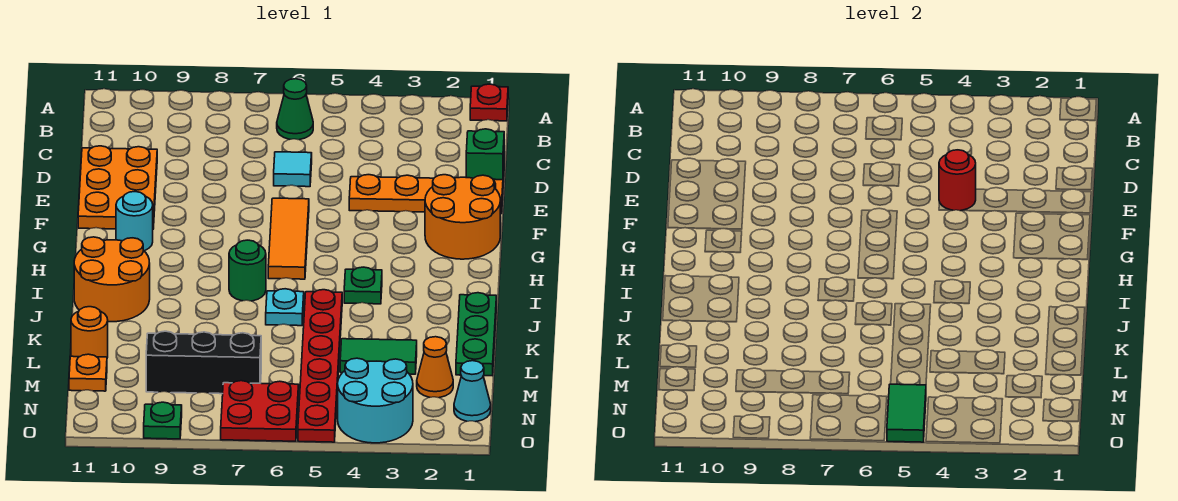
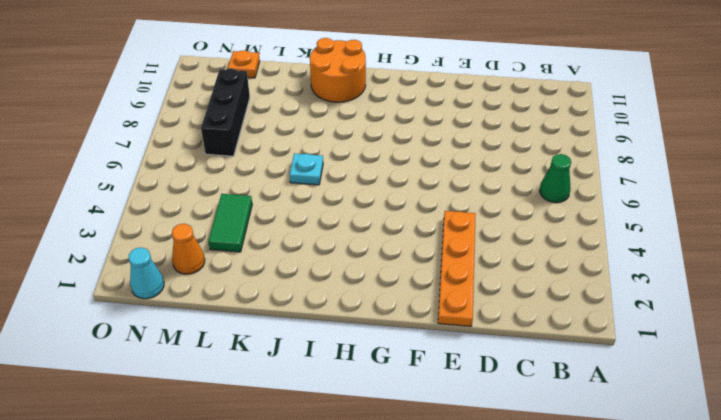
none -> red 1x1 plate [470,84,508,121]
none -> green 1x1 brick [466,129,504,182]
none -> cyan 1x1 tile [274,152,312,187]

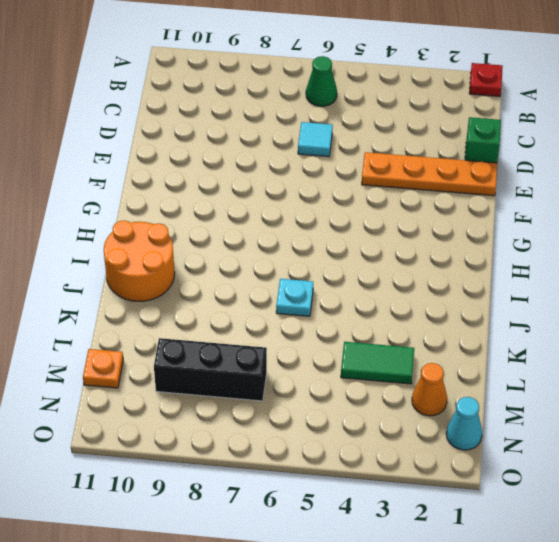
none -> orange 2x3 plate [78,146,157,229]
none -> orange 2x2 round brick [425,175,500,259]
none -> orange 1x3 tile [268,198,309,279]

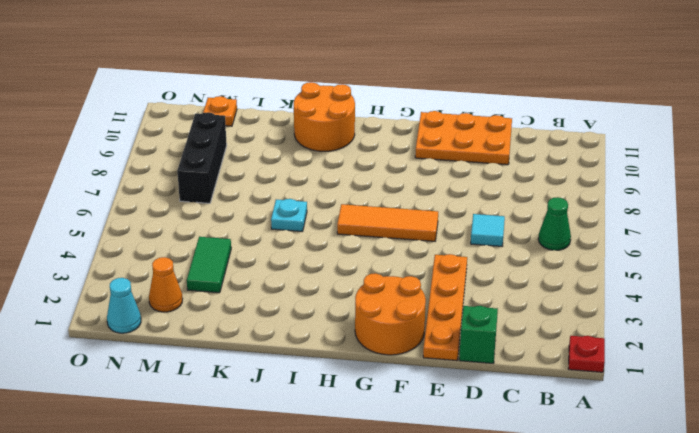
none -> cyan 1x1 round brick [116,192,153,251]
none -> green 1x1 plate [344,267,382,304]
none -> green 1x1 round brick [229,240,266,301]

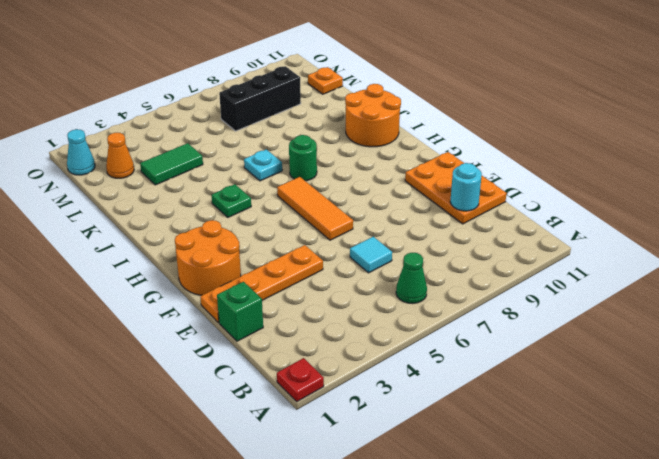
cyan 1x1 round brick [450,163,482,211] -> cyan 1x1 round brick moved to [116,192,153,251]
none -> green 1x3 plate [456,293,496,376]
none -> red 1x6 plate [298,290,342,442]
none -> orange 1x1 round brick [71,307,108,358]

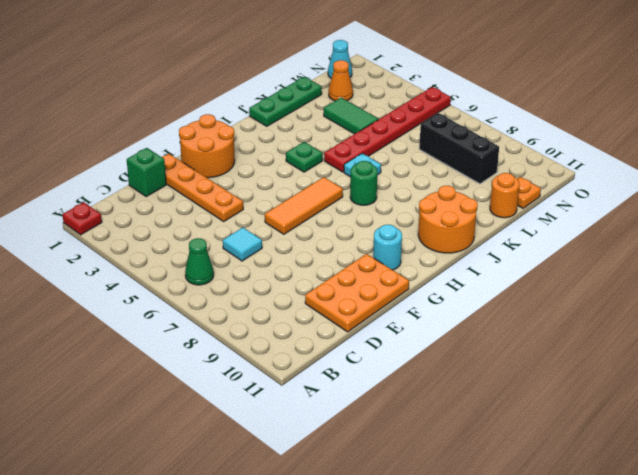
none -> cyan 2x2 round brick [338,358,413,443]
none -> red 2x2 plate [221,381,299,441]
none -> green 1x1 plate [144,402,182,439]

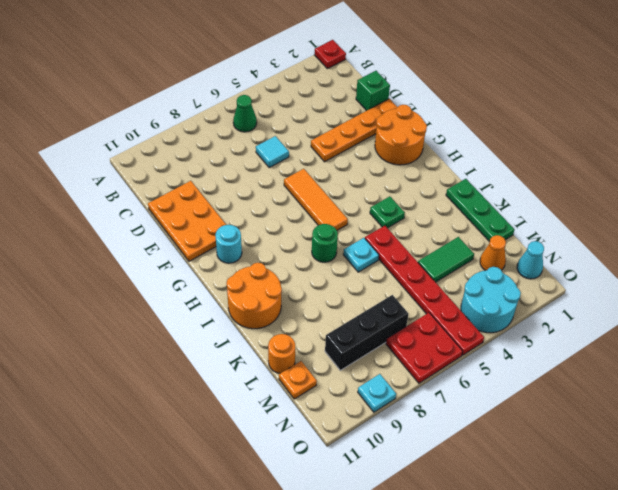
cyan 1x1 plate [358,374,396,412] -> green 1x1 plate [144,402,182,439]
none -> red 1x1 round brick [939,150,976,211]
none -> green 1x2 tile [887,384,926,442]

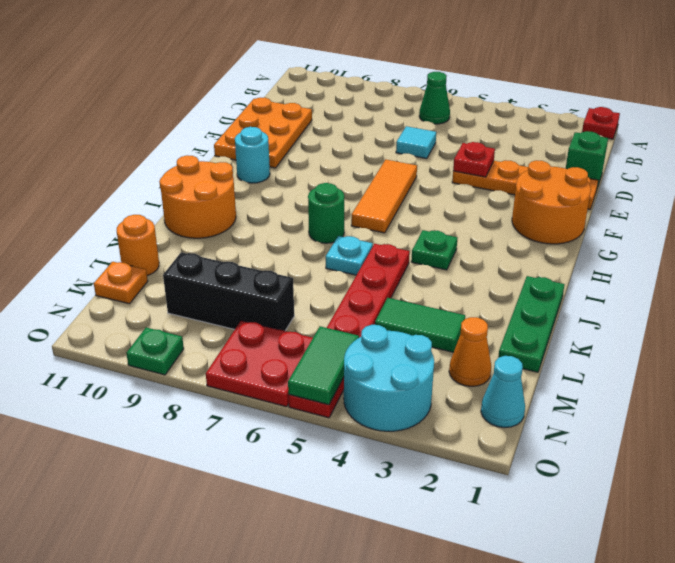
red 1x1 plate [453,142,495,177] -> red 1x1 round brick [939,150,976,211]

